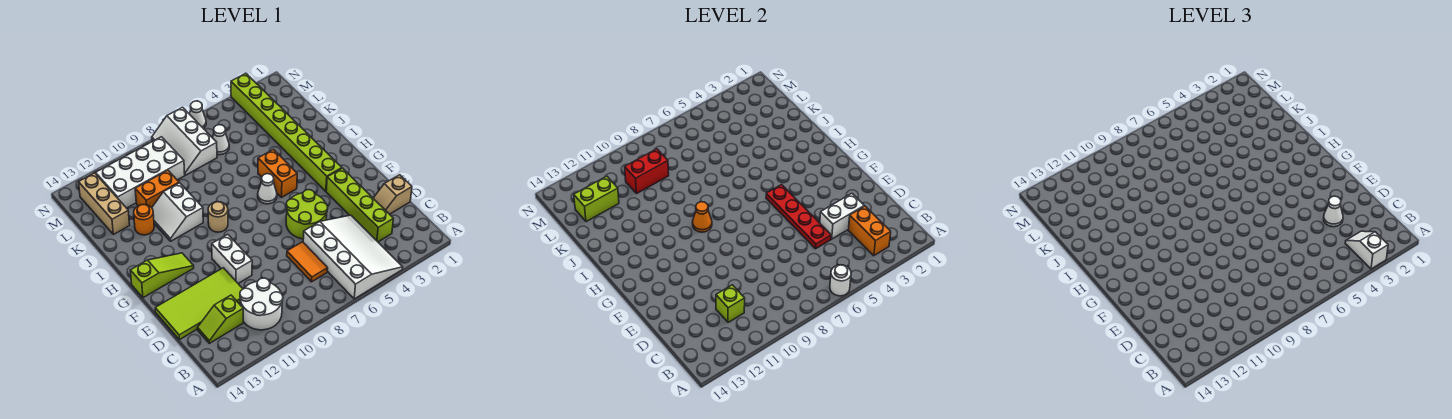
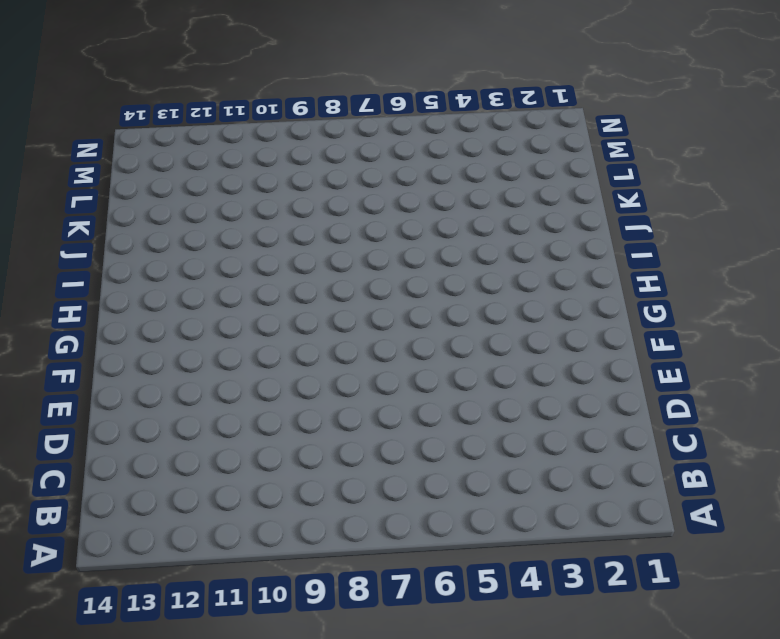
none -> white 3x4 slope [303,215,403,299]
none -> white 2x2 round brick [240,278,283,330]
none -> lime 1x4 brick [326,168,393,242]
none -> orange 1x2 tile [287,242,328,282]

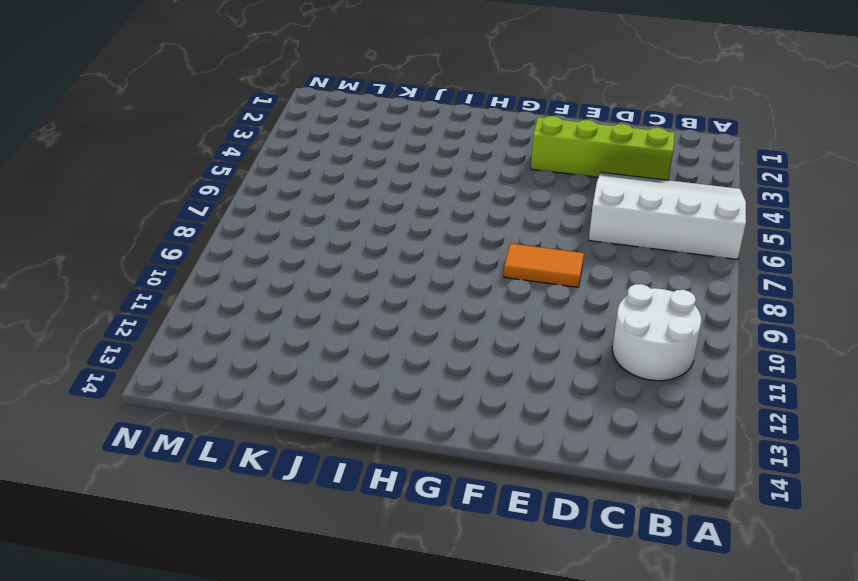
orange 1x2 tile [504,244,584,287] -> orange 1x2 tile moved to [287,242,328,282]
none -> lime 1x2 slope [197,295,243,343]
none -> tan 1x2 slope [373,175,412,214]
none -> lime 2x4 tile [155,268,243,340]
none -> lime 2x2 round brick [286,190,328,239]

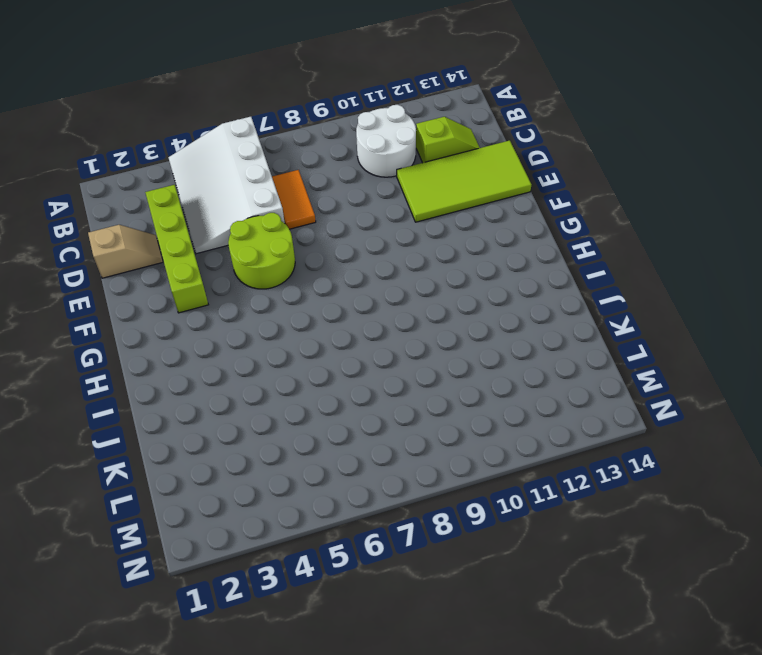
none -> white 1x2 brick [212,234,252,283]
none -> lime 1x8 brick [231,73,342,191]
none -> lime 1x3 slope [130,253,194,298]
none -> orange 1x2 brick [258,149,297,197]

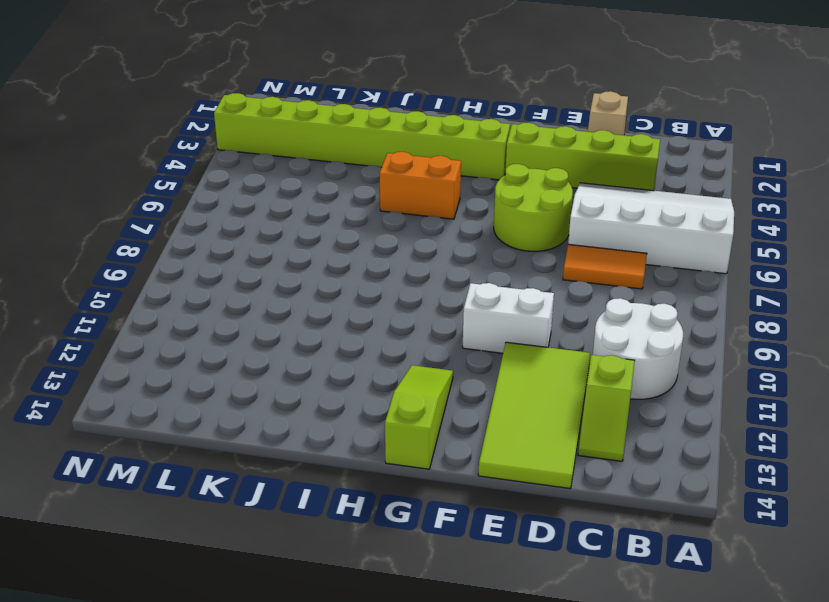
none -> white 1x1 cone [258,174,277,204]
none -> tan 1x1 round brick [208,202,228,232]
none -> white 2x2 slope [152,183,203,241]
none -> orange 1x1 round brick [134,205,154,235]

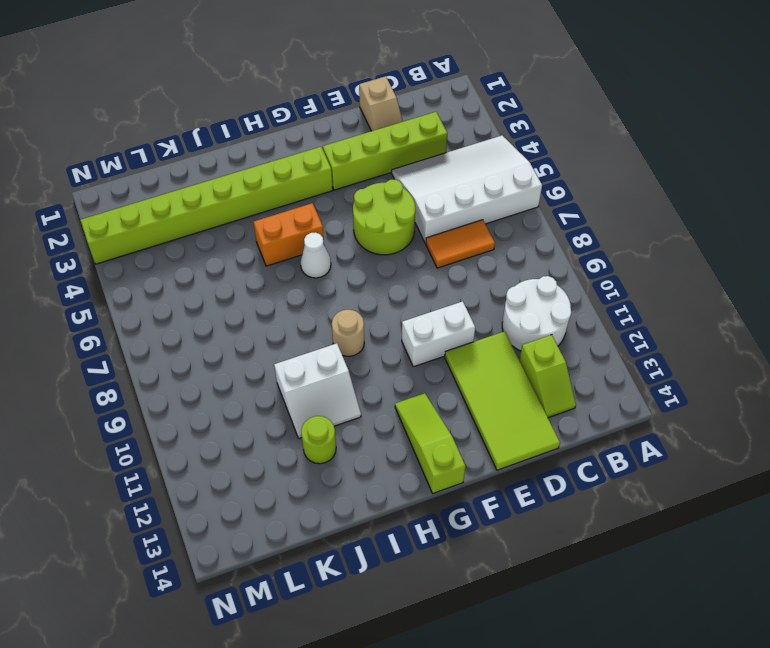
lime 1x1 round brick [301,416,336,464] -> orange 1x1 round brick [134,205,154,235]
none -> orange 1x2 brick [135,170,179,207]
none -> tan 1x3 brick [79,173,130,234]
none -> white 1x1 cone [212,125,229,155]
none -> white 2x3 slope [152,107,217,175]

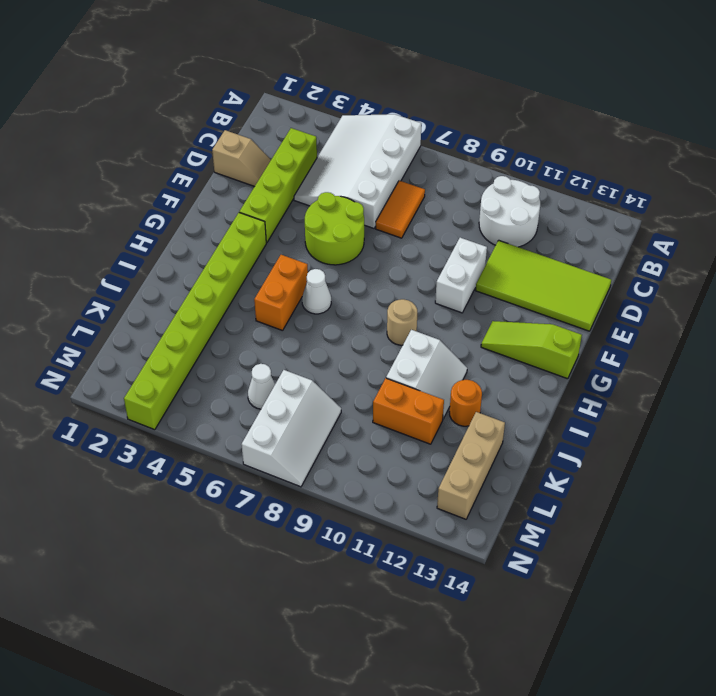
none -> lime 1x2 slope [197,295,243,343]
none -> white 2x4 brick [96,137,185,208]
none -> white 1x1 cone [190,101,206,129]
none -> white 1x1 round brick [830,265,851,296]

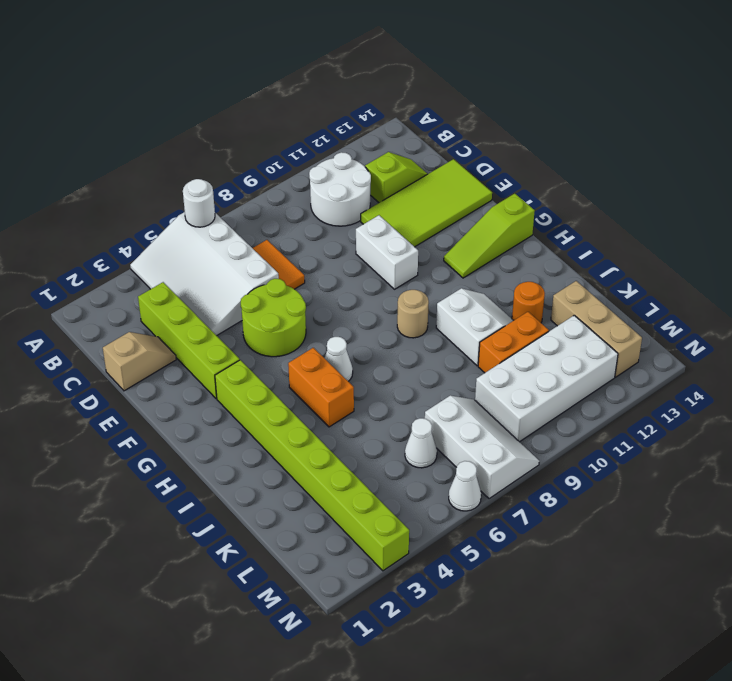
none -> orange 1x2 brick [848,206,891,256]
none -> lime 1x1 brick [716,285,745,322]
none -> white 1x2 brick [820,194,864,239]
none -> red 1x4 plate [766,185,831,249]

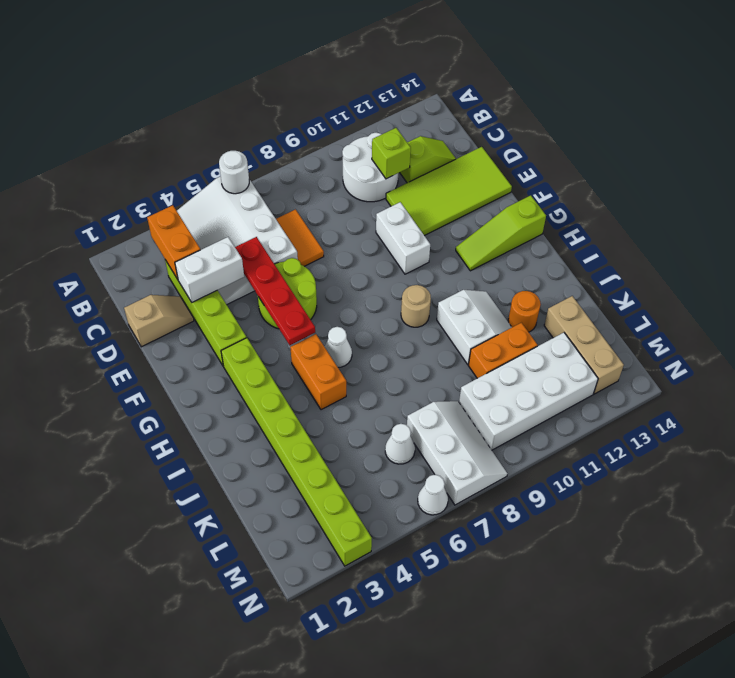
none -> orange 1x1 cone [692,202,712,232]
none -> red 1x2 brick [625,149,669,194]
none -> lime 1x2 brick [574,176,619,222]
none -> white 1x2 slope [1345,231,1388,269]

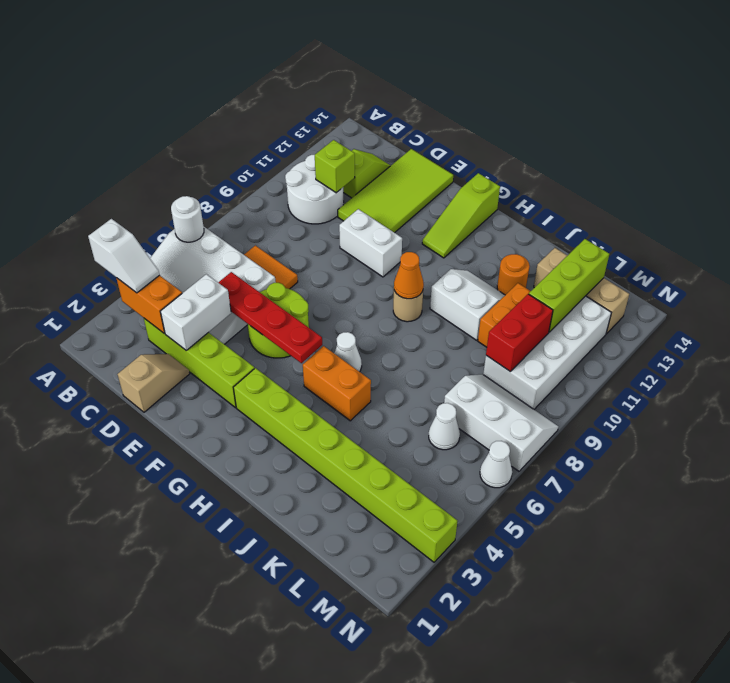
lime 1x3 brick [529,239,609,332] -> lime 1x2 brick [574,176,619,222]
none -> white 1x1 cone [1324,196,1343,227]

